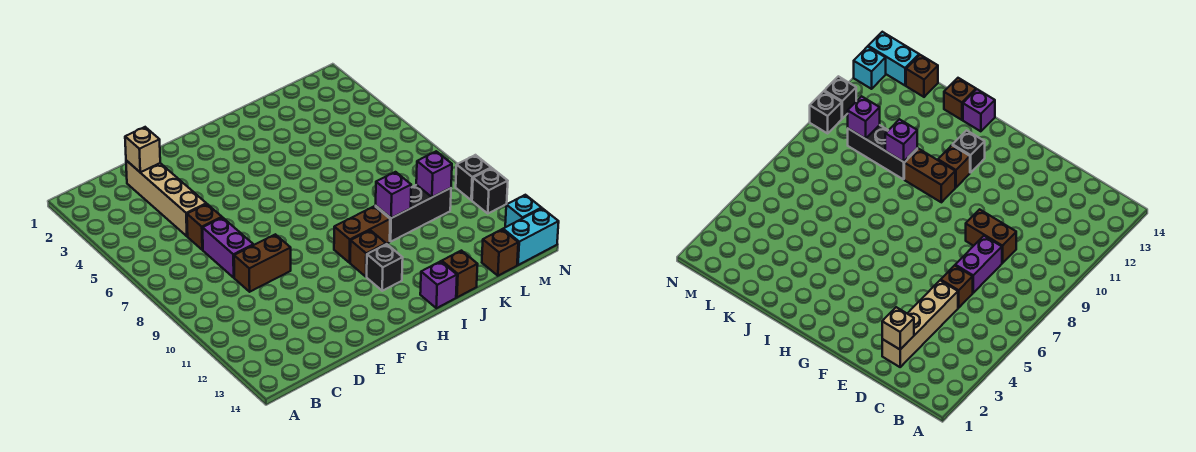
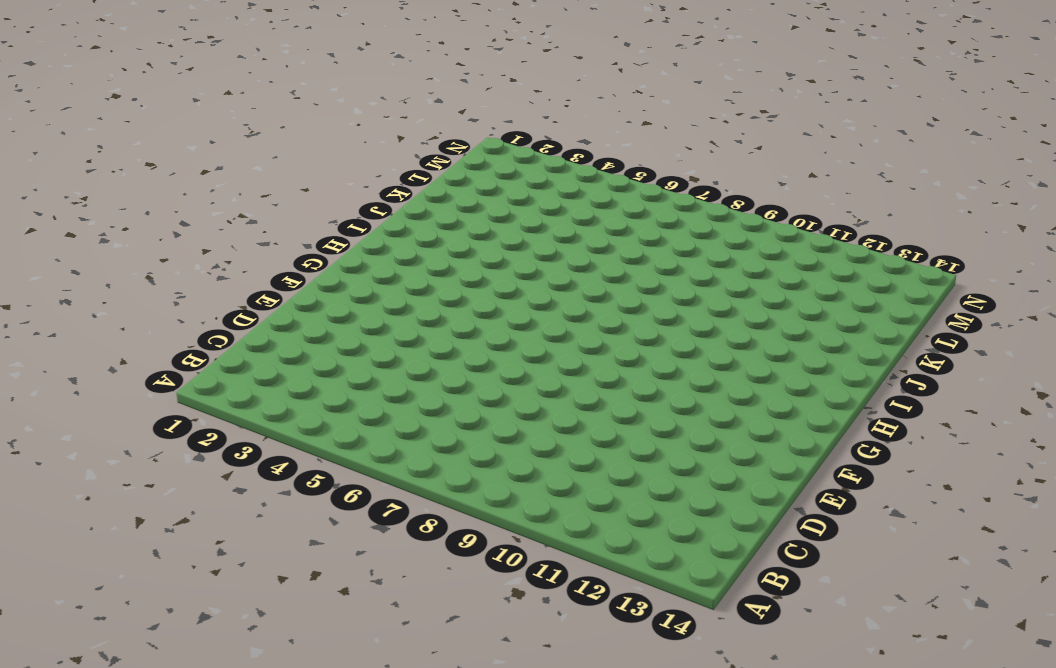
none -> tan 1x4 brick [126,160,206,236]
none -> brown 1x1 brick [187,204,222,250]
none -> purple 1x2 brick [203,218,254,278]

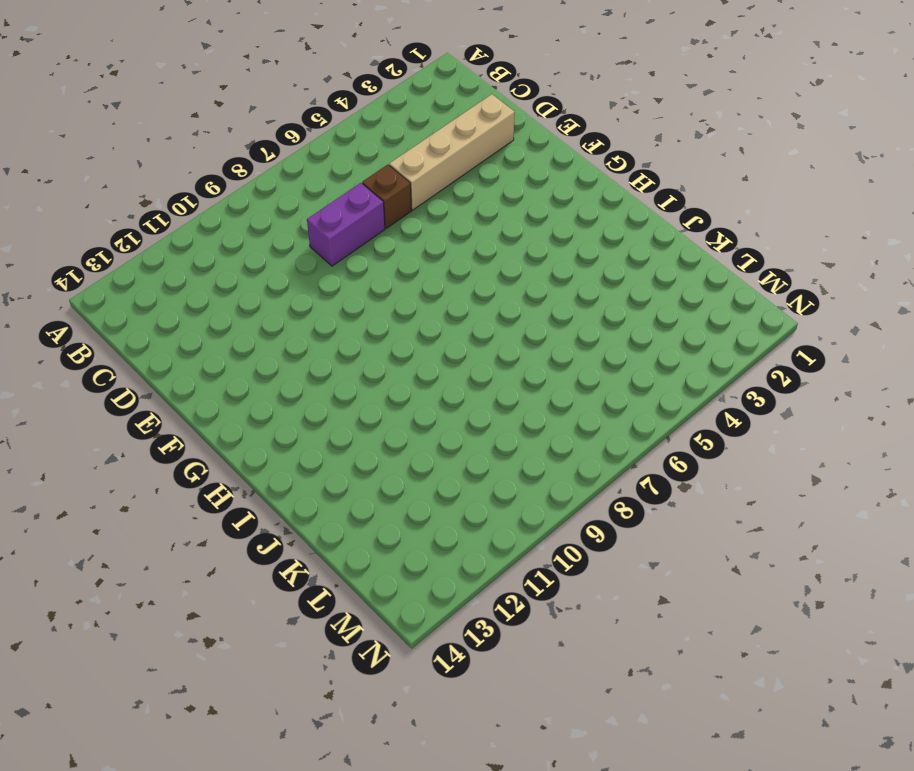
none -> brown 1x2 brick [234,234,291,292]
none -> brown 1x2 brick [334,206,390,263]
none -> brown 1x1 brick [350,230,386,277]

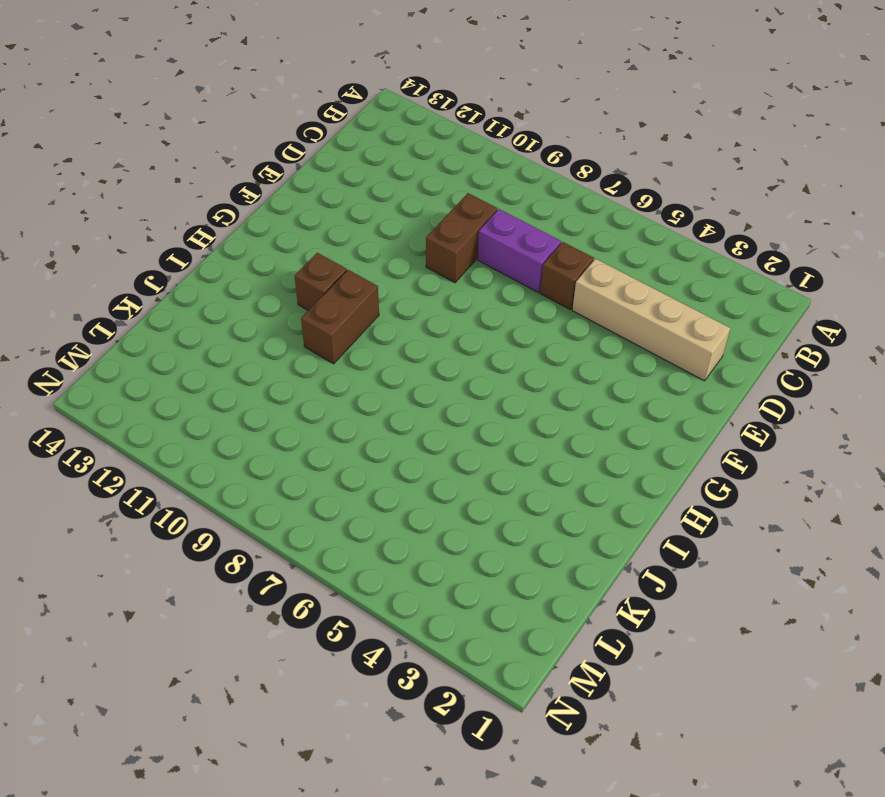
none -> black 1x1 brick [367,244,403,291]
none -> purple 1x1 brick [420,261,457,308]
none -> black 1x3 brick [376,185,451,241]

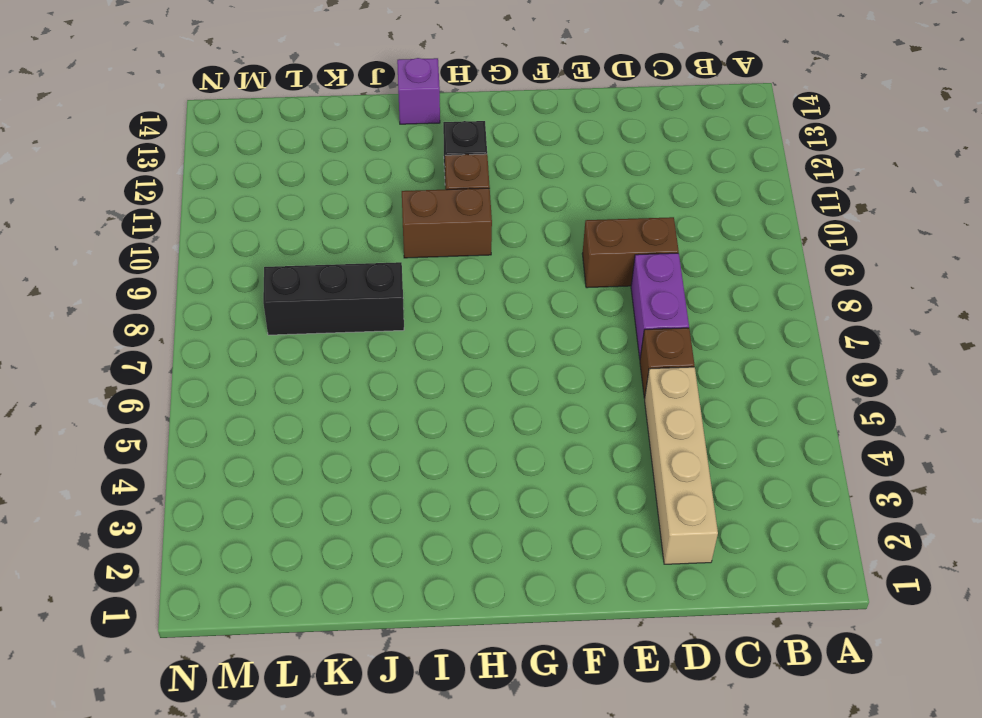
black 1x3 brick [263,262,404,335] -> black 1x3 brick moved to [376,185,451,241]
none -> brown 1x1 brick [442,251,478,297]
none -> brown 1x1 brick [482,229,518,276]
none -> cyan 1x2 brick [503,208,559,265]

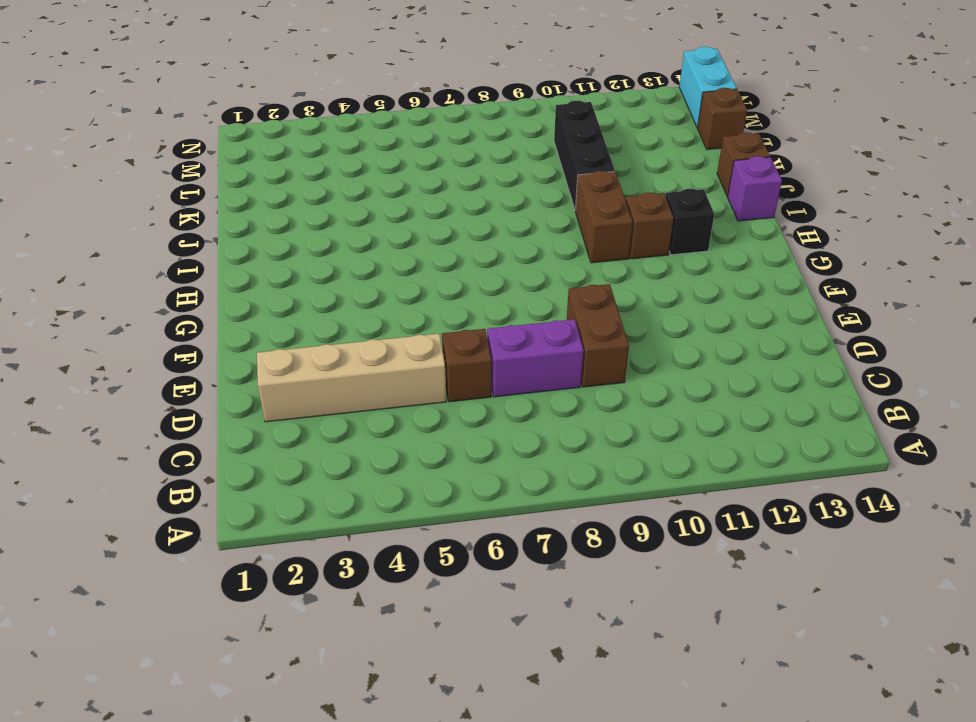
none -> black 1x1 brick [456,155,491,200]
none -> black 1x1 brick [472,168,508,213]
none -> cyan 1x1 brick [505,195,542,227]

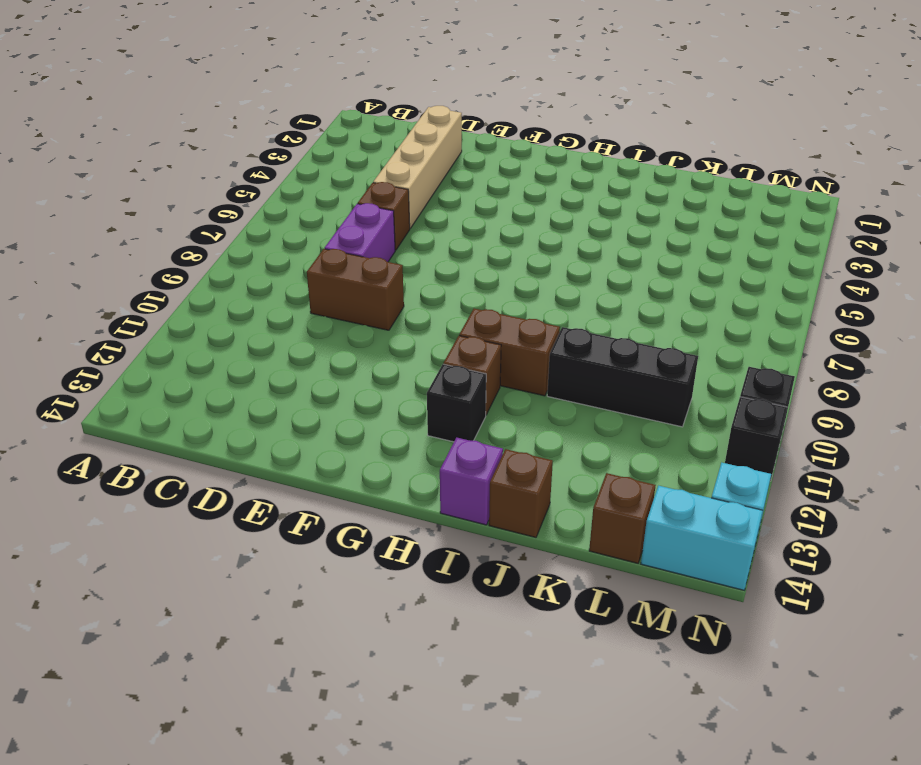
none -> tan 1x1 brick [125,127,160,172]
none -> purple 1x1 brick [376,172,411,218]
none -> purple 1x1 brick [416,151,452,197]

